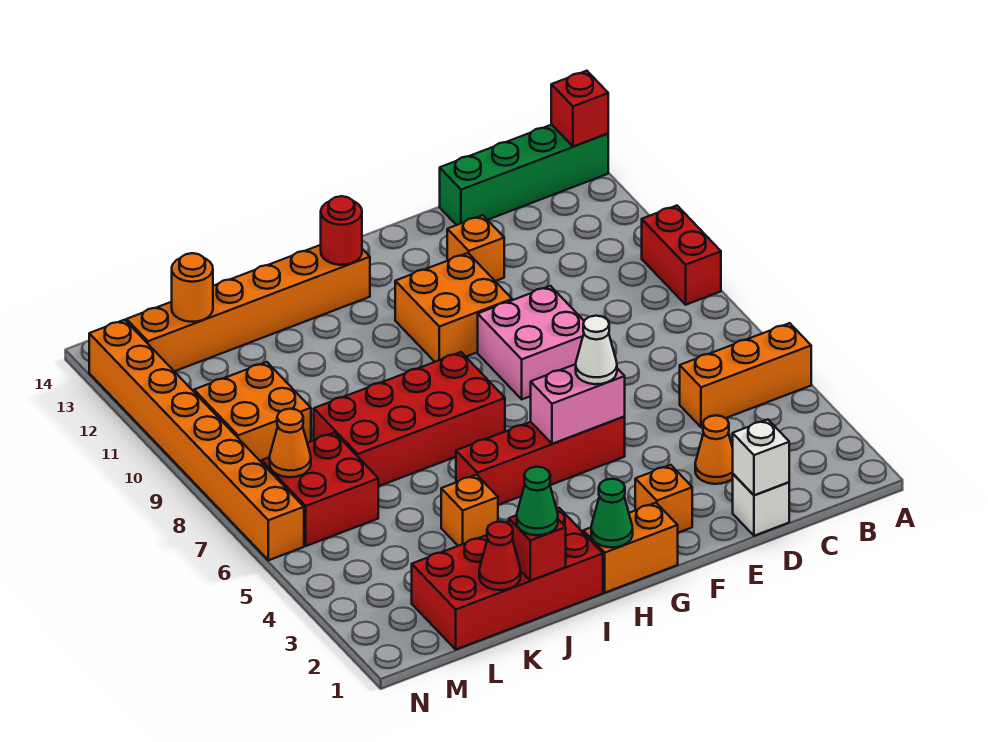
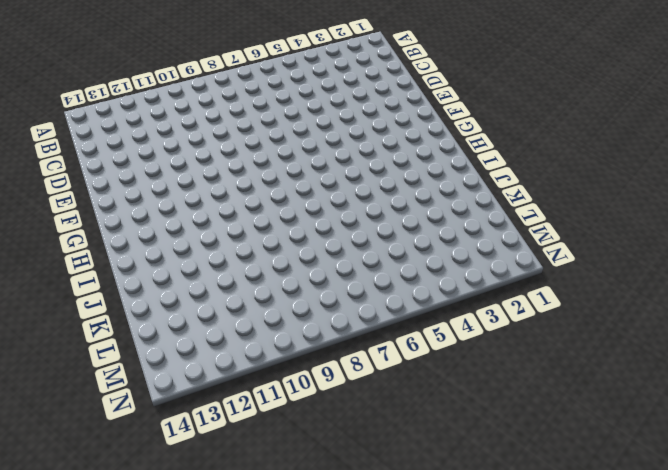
none -> orange 1x3 brick [680,323,811,427]
none -> red 1x2 brick [642,206,721,305]
none -> green 1x4 brick [440,125,608,225]

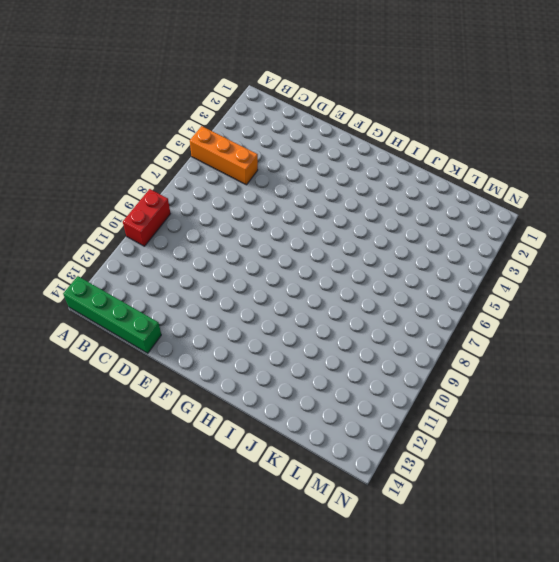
none -> white 1x1 brick [733,474,789,536]
none -> orange 1x1 cone [695,415,733,484]
none -> pink 2x2 brick [478,286,584,399]

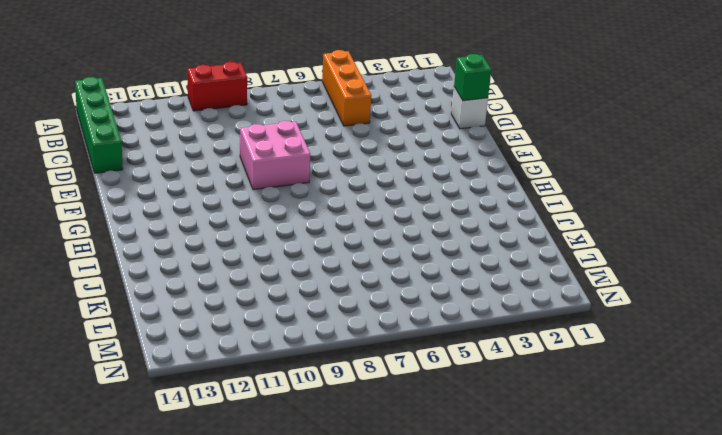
green 1x1 brick [454,54,491,101] -> white 1x1 brick [733,420,789,495]
none -> orange 1x1 cone [695,415,733,484]
none -> orange 1x1 brick [447,215,504,281]
none -> orange 1x1 brick [635,465,692,533]

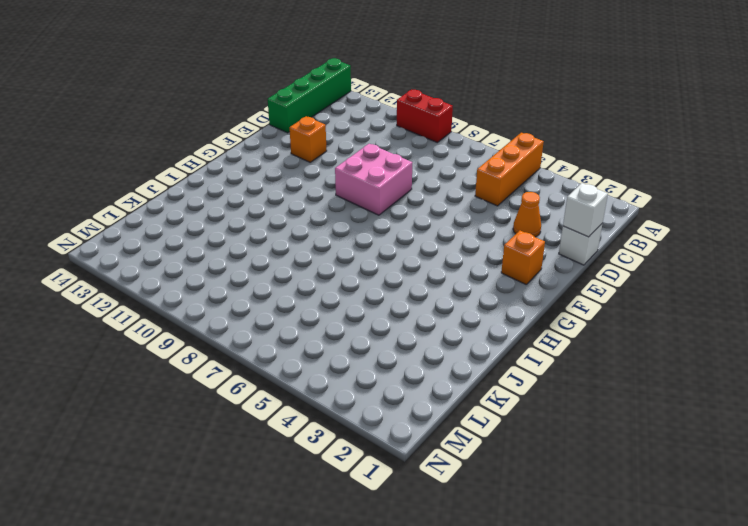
none -> red 1x4 brick [456,417,625,505]
none -> orange 2x2 brick [395,253,512,362]
none -> orange 1x2 brick [583,503,678,593]

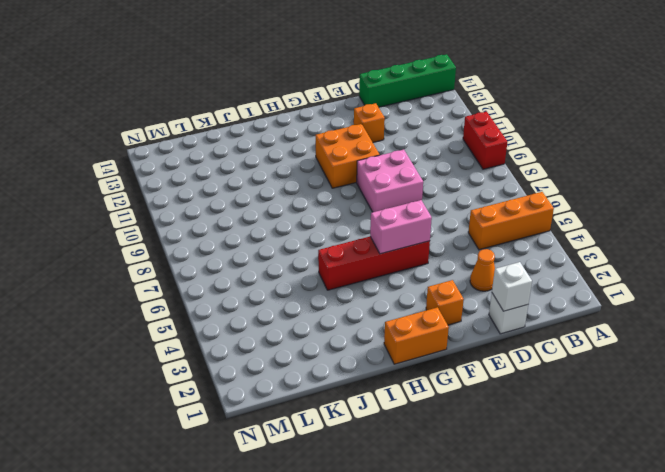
none -> red 2x4 brick [314,352,505,486]
none -> orange 1x6 brick [127,245,370,371]
none -> red 2x4 brick [412,508,603,649]

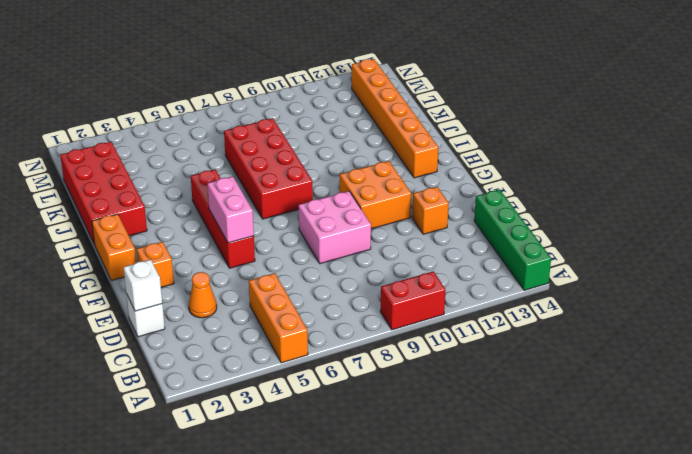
none -> orange 1x1 brick [441,475,498,546]
none -> red 2x2 brick [262,433,378,546]
none -> orange 2x2 brick [194,362,311,463]

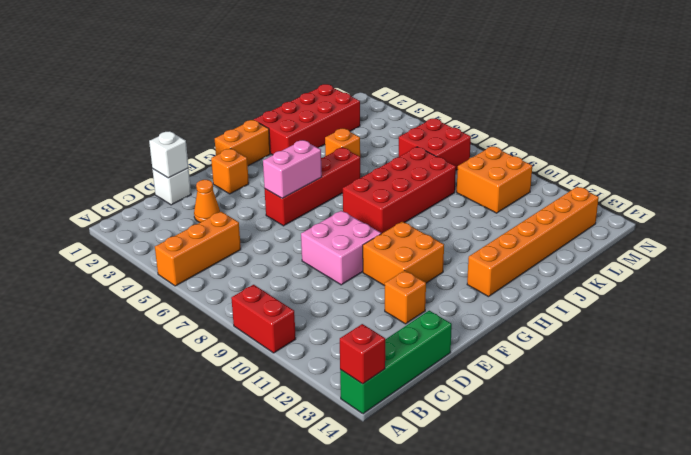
none -> orange 1x8 brick [89,320,304,560]
none -> green 1x1 cone [591,479,633,547]
none -> red 1x1 round brick [321,196,362,265]

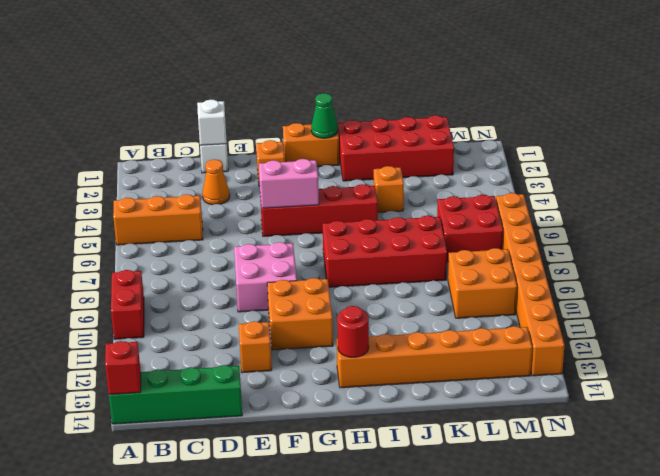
none -> red 1x1 brick [509,515,566,581]
none -> red 1x1 cone [479,522,521,590]
none -> orange 1x1 round brick [172,253,213,322]

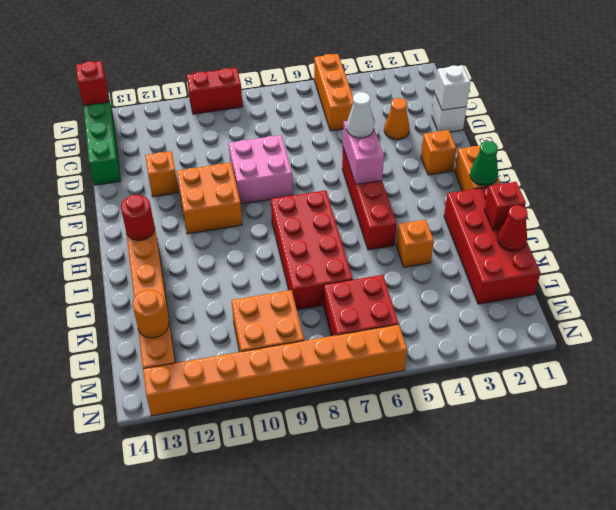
none -> orange 1x1 cone [270,409,311,477]
none -> green 1x1 cone [517,467,558,535]

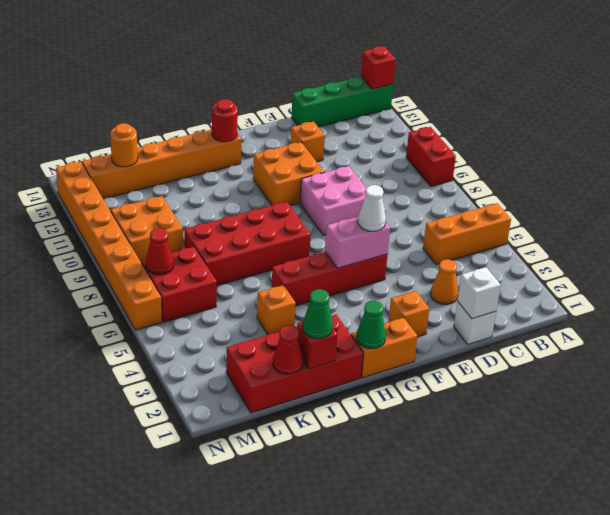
red 1x1 cone [146,228,174,275] -> orange 1x1 cone [270,409,311,477]

